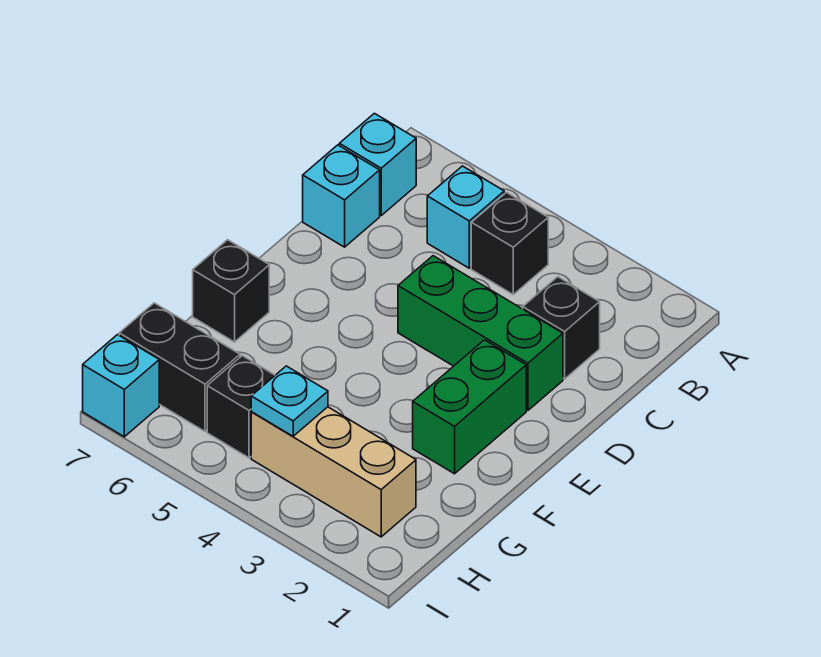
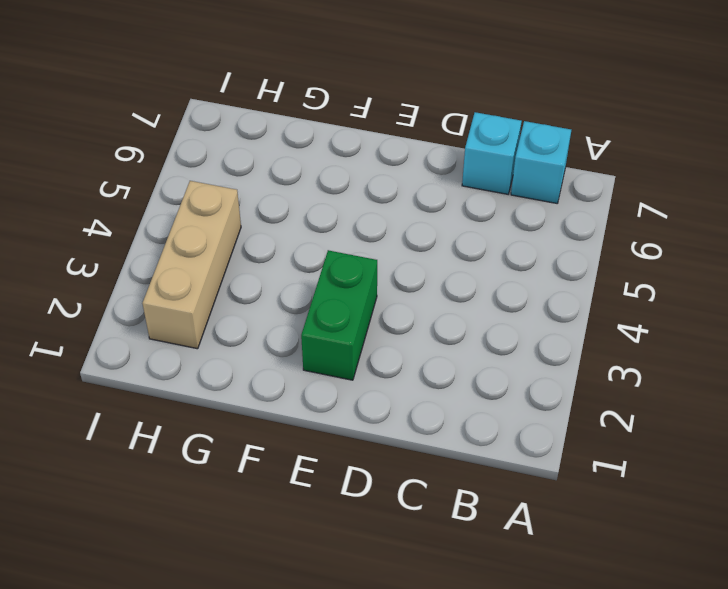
green 1x2 brick [301,250,377,380] -> green 1x2 brick turned to [413,340,526,474]
none -> black 1x1 brick [471,192,548,294]
none -> cyan 1x1 brick [427,166,504,268]
none -> black 1x1 brick [523,277,600,379]

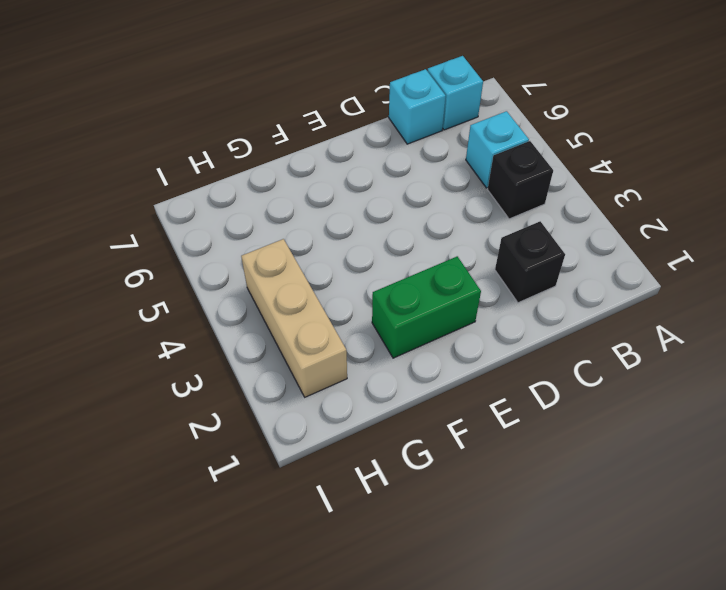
none -> green 1x3 brick [398,256,563,410]
none -> black 1x1 brick [193,240,269,342]
none -> black 1x1 brick [207,356,275,458]

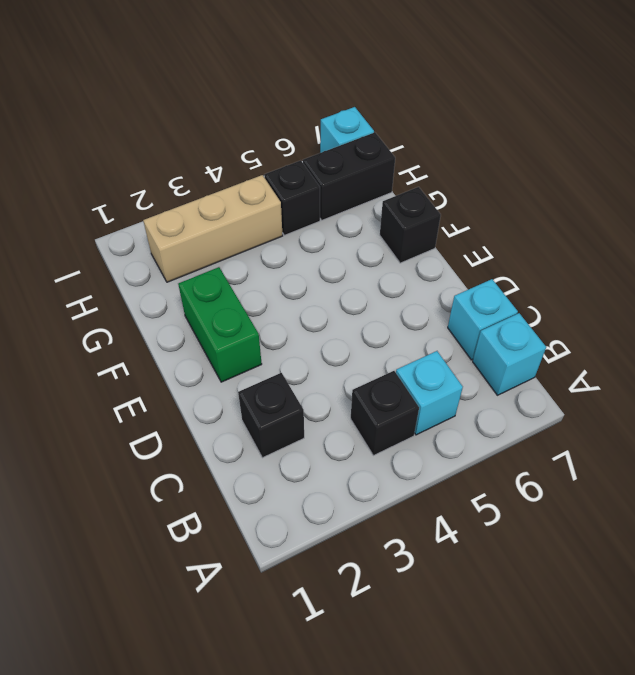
none -> green 1x3 brick [398,256,563,410]
none -> cyan 1x1 plate [251,366,328,436]

